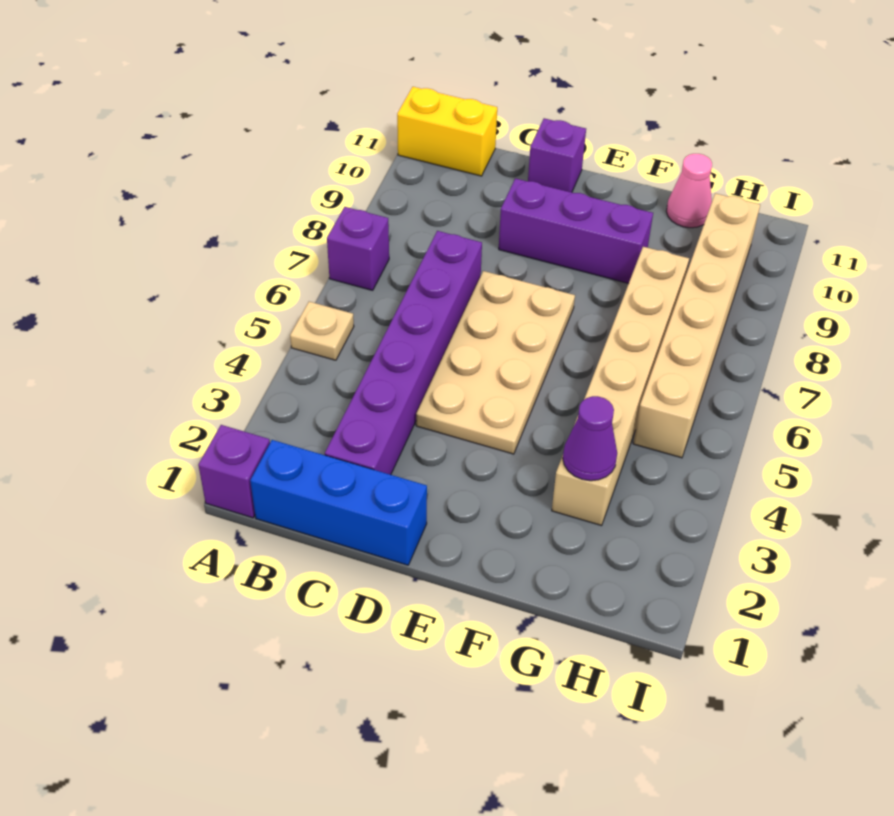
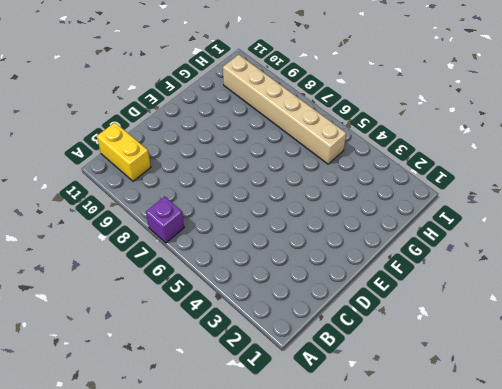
yellow 1x2 brick [97,123,151,181] -> yellow 1x2 brick turned to [397,87,497,176]
none -> purple 1x1 brick [198,425,270,518]
none -> tan 1x1 plate [290,302,354,360]
none -> blue 1x3 brick [250,440,427,565]

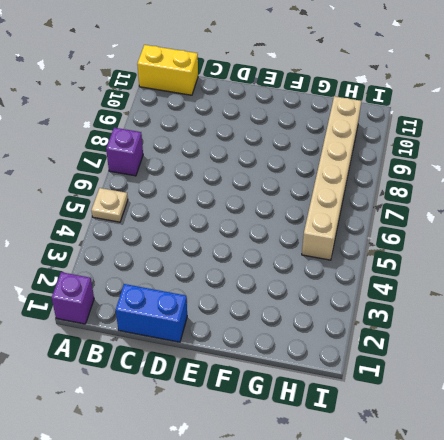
blue 1x2 brick [116,284,187,342] -> blue 1x3 brick [250,440,427,565]
none -> purple 1x6 brick [325,231,482,475]
none -> tan 2x4 plate [416,271,575,454]
none -> purple 1x3 brick [499,178,653,284]

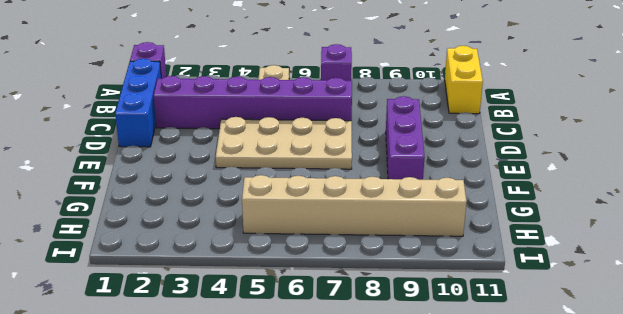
none -> purple 1x1 brick [528,118,586,192]
none -> tan 1x6 brick [552,247,689,526]
none -> pink 1x1 cone [666,154,712,228]

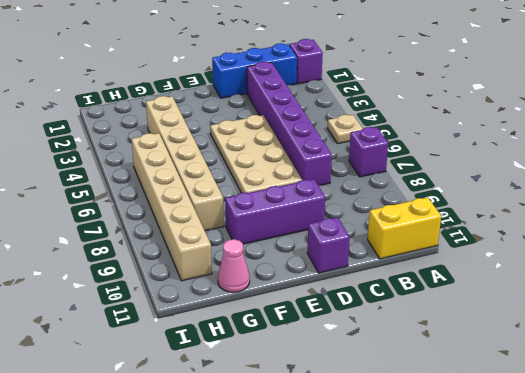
none -> purple 1x1 cone [563,396,617,481]

